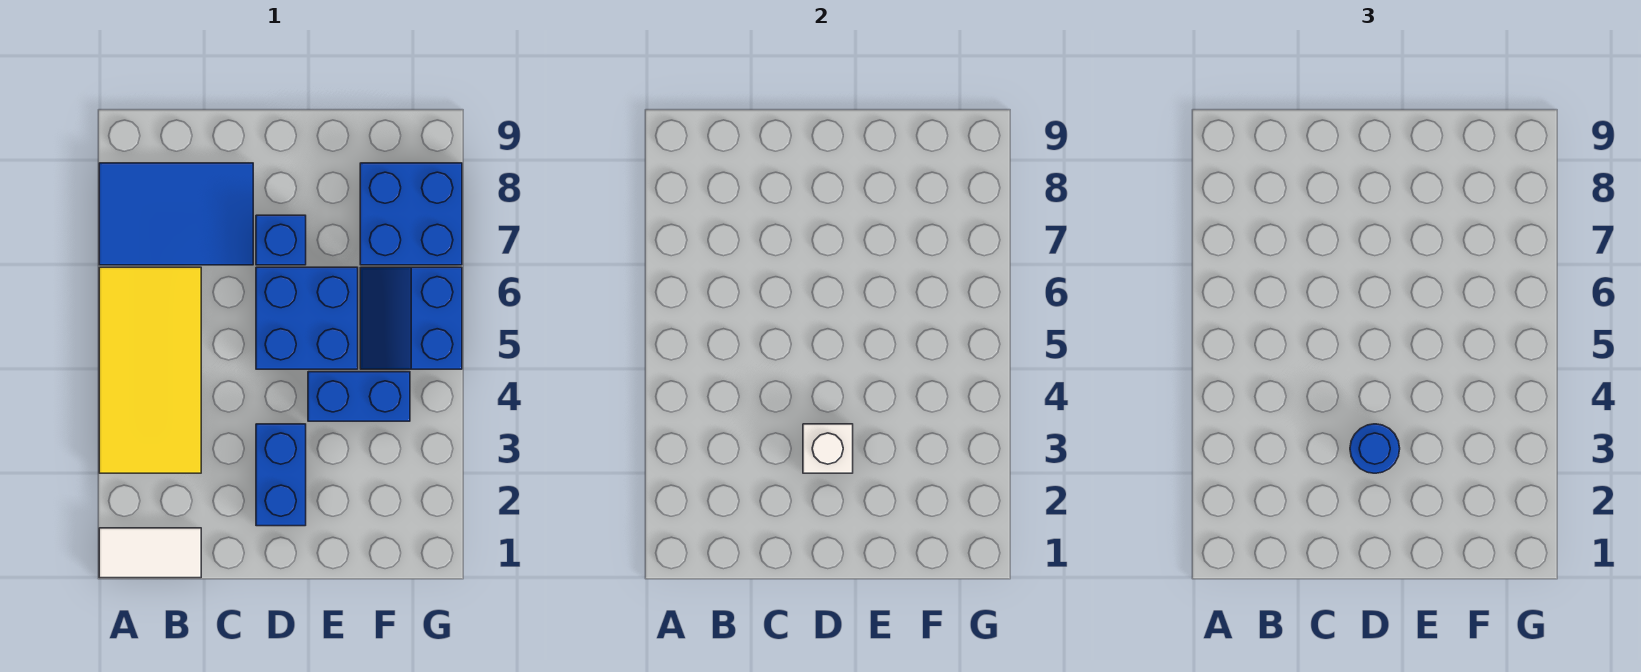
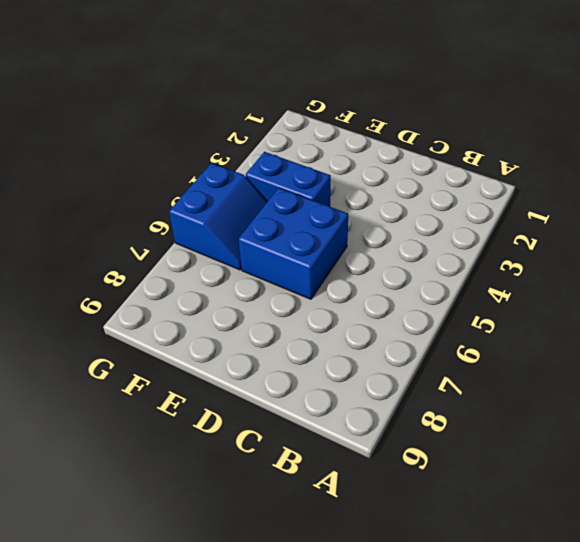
none -> white 1x2 tile [99,528,201,578]
none -> yellow 2x4 tile [99,267,201,473]

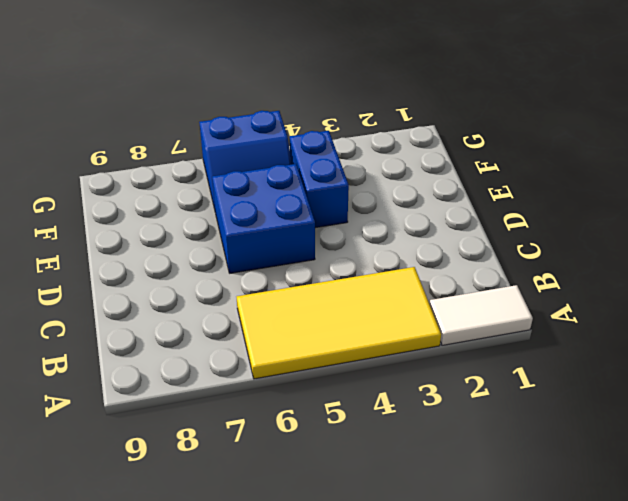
white 1x2 tile [430,285,533,345] -> white 1x2 tile turned to [99,528,201,578]
none -> blue 2x3 tile [99,163,253,265]
none -> blue 1x2 brick [256,424,306,526]

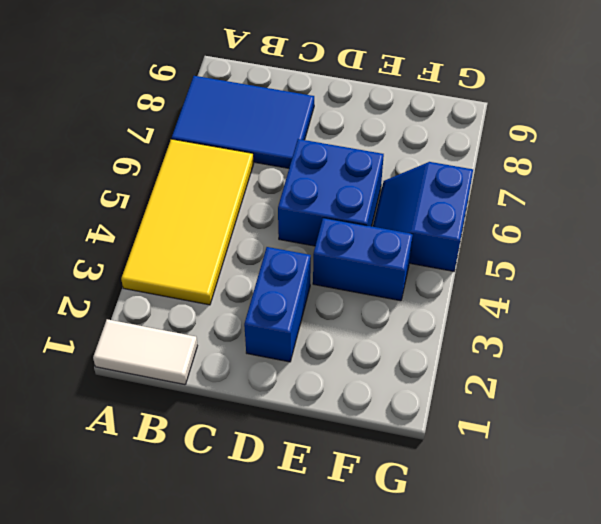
none -> blue 1x1 brick [256,215,306,265]
none -> blue 2x2 brick [360,163,462,265]

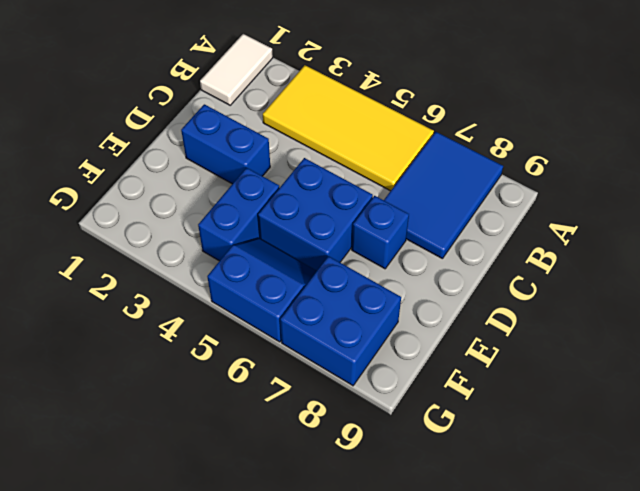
none -> white 1x1 brick [803,424,853,473]
none -> blue 1x1 round brick [1350,424,1400,473]

